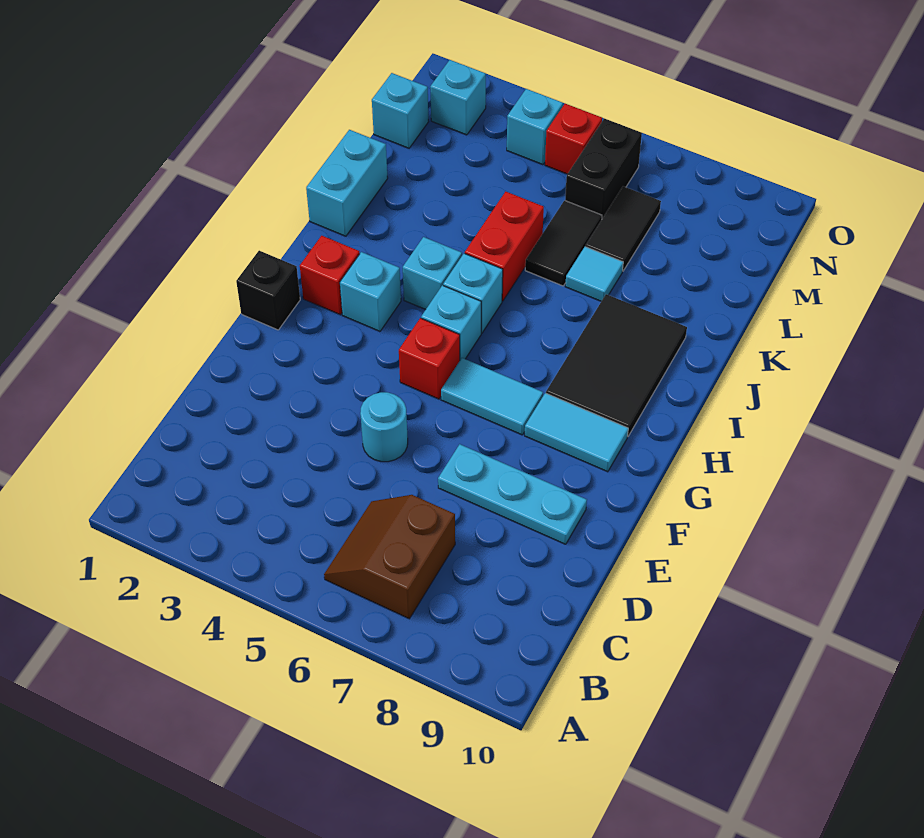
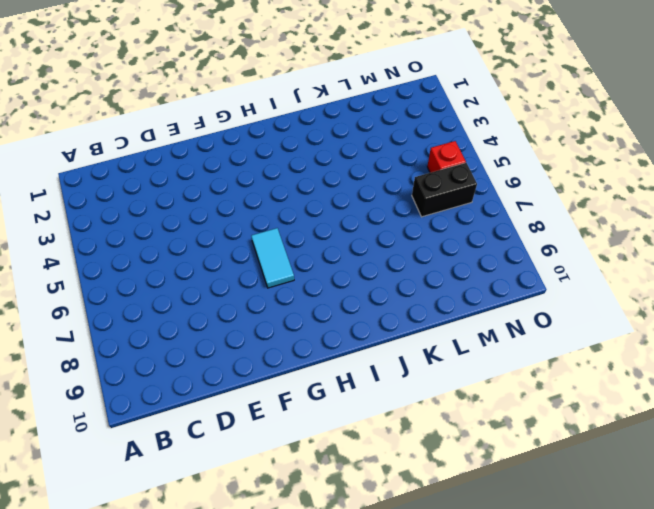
none -> brown 2x2 slope [324,495,455,619]
none -> cyan 1x1 round brick [360,392,408,462]
none -> cyan 1x3 plate [438,444,587,544]

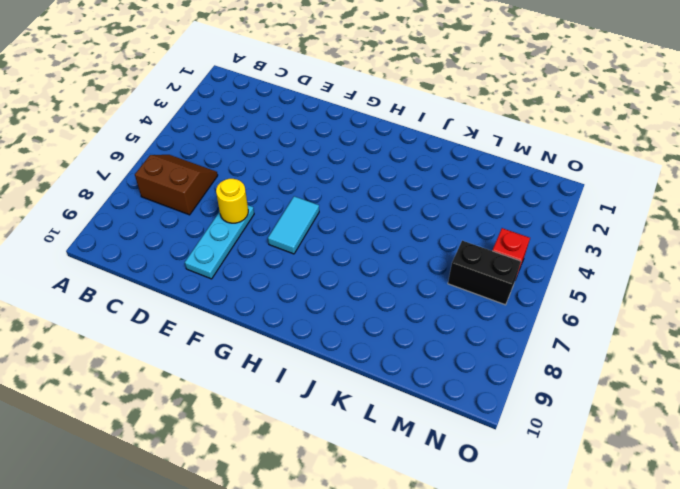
yellow 1x1 round brick [216,179,248,223] -> none
none -> cyan 1x1 round brick [360,392,408,462]
none -> black 1x1 brick [236,251,300,330]
none -> red 1x1 brick [399,318,460,399]

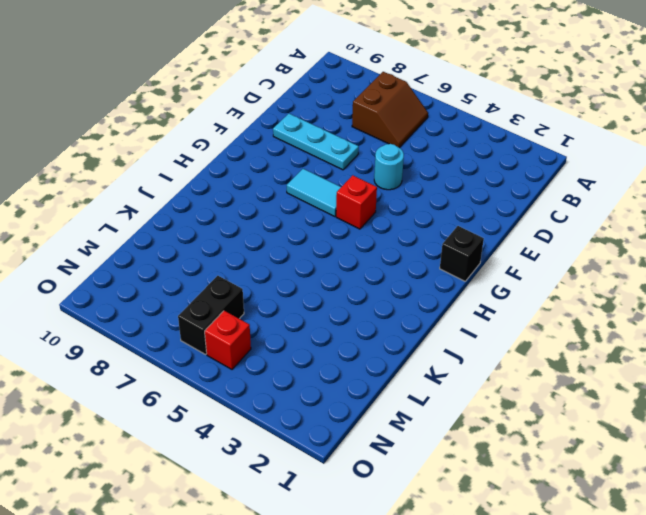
none -> cyan 1x2 tile [525,393,628,472]
none -> red 1x1 brick [300,236,360,315]
none -> cyan 1x1 brick [340,252,401,331]

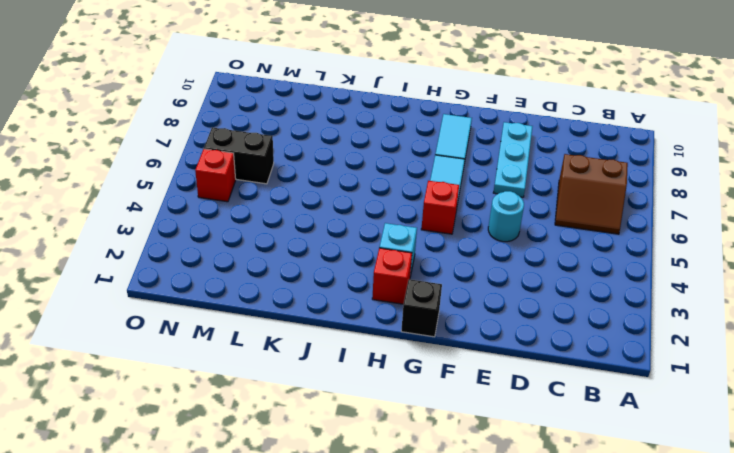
none -> cyan 1x1 brick [421,285,481,360]
none -> black 2x3 tile [546,294,687,436]
none -> cyan 1x1 brick [403,237,462,310]

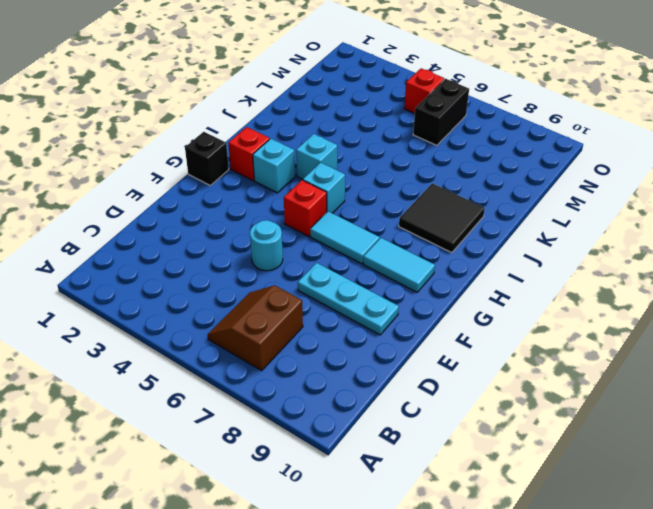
black 2x2 tile [399,183,485,253] -> black 2x3 tile [546,294,687,436]
none -> cyan 1x1 brick [443,253,503,333]
none -> cyan 1x2 brick [306,130,388,236]
none -> red 1x2 brick [465,192,544,301]

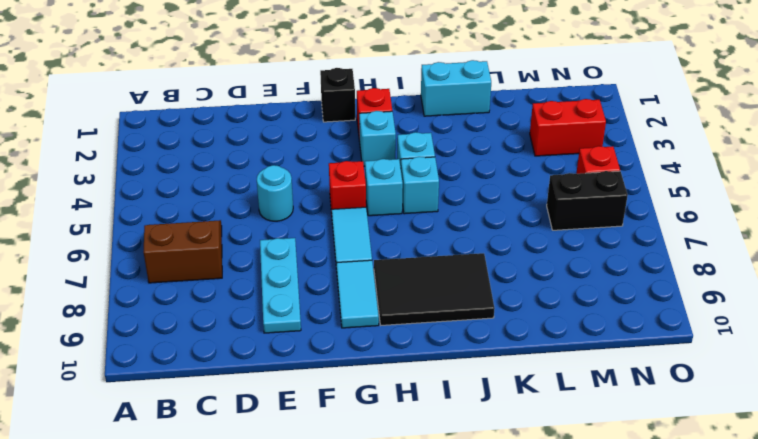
red 1x2 brick [530,99,606,156] -> red 1x2 brick moved to [465,192,544,301]
none -> black 1x2 tile [525,201,602,286]
none -> cyan 1x1 tile [565,247,623,301]
none -> black 1x2 tile [586,186,661,271]

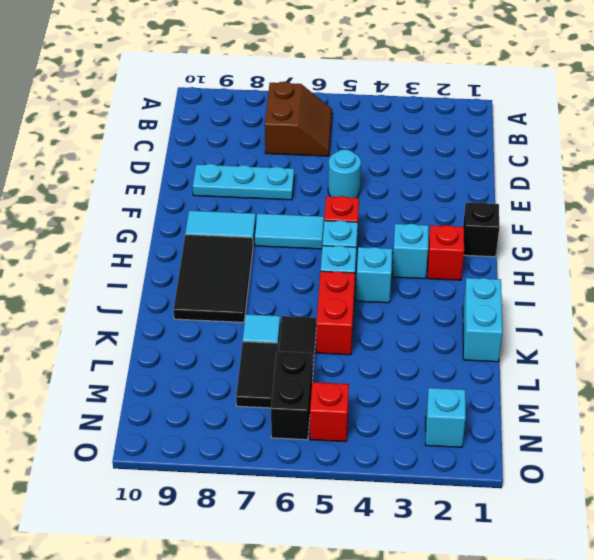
none -> cyan 1x1 brick [372,73,428,148]
none -> cyan 1x1 brick [507,89,563,165]

